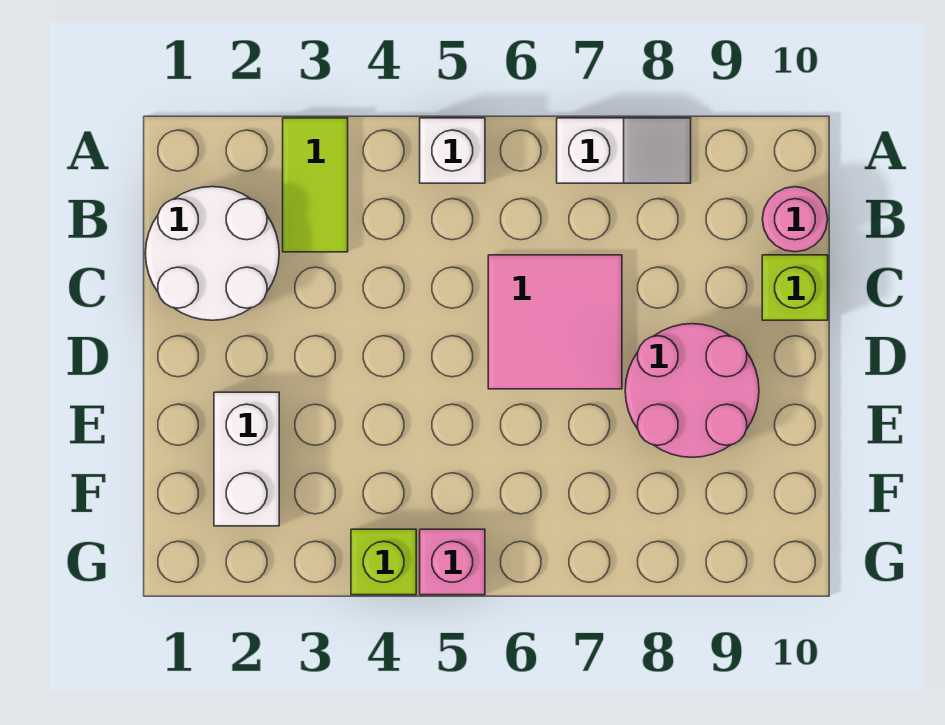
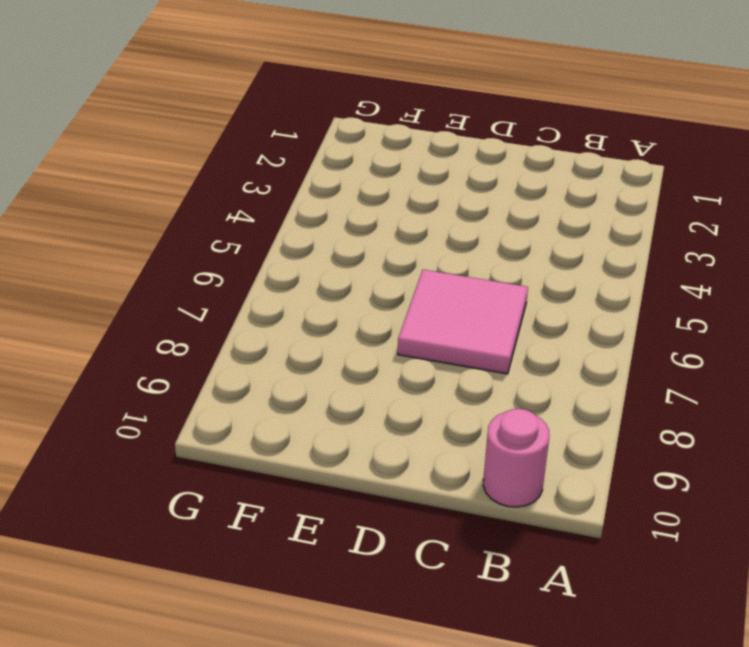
none -> lime 1x2 tile [283,118,348,252]
none -> white 1x1 brick [420,118,485,183]

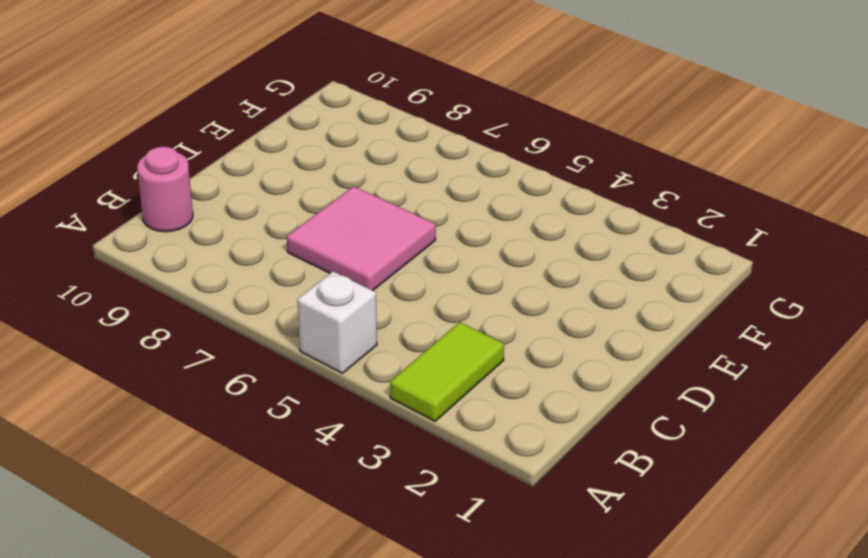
none -> white 1x2 slope [557,118,691,183]
none -> white 2x2 round brick [145,187,279,320]

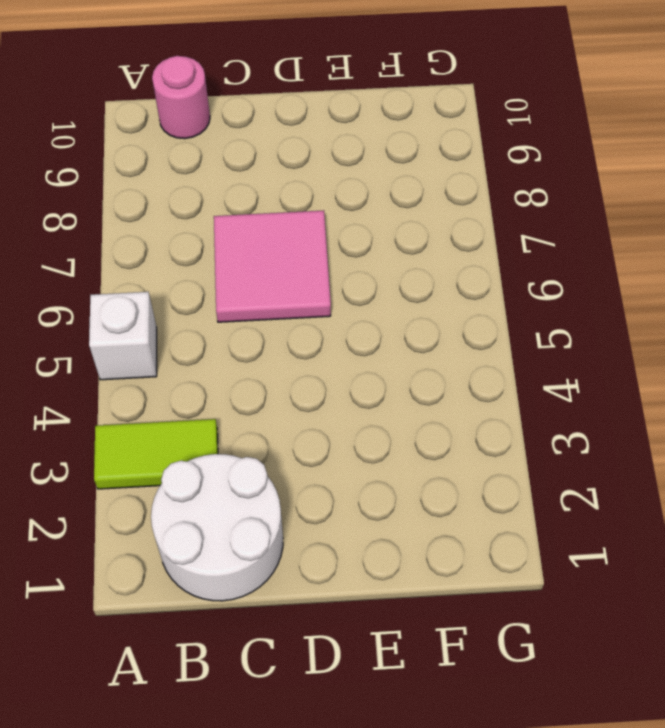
none -> white 1x2 slope [557,118,691,183]
none -> lime 1x1 brick [762,255,828,320]

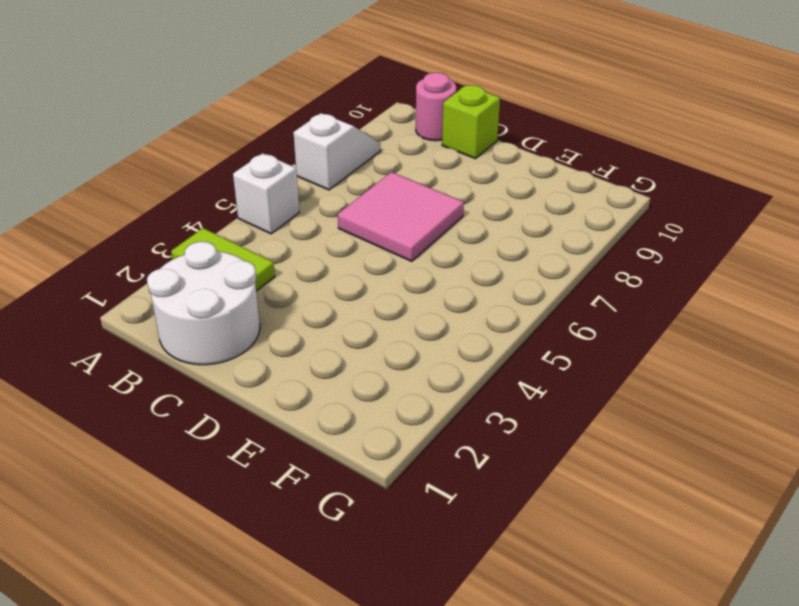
none -> pink 2x2 round brick [625,324,759,457]
none -> white 1x2 brick [214,392,279,526]

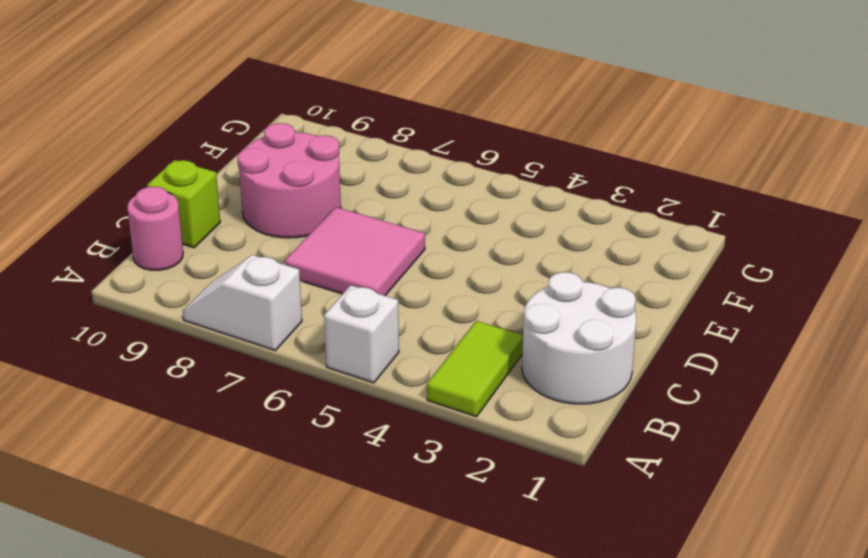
none -> white 1x2 brick [214,392,279,526]
none -> lime 1x1 brick [351,529,416,595]

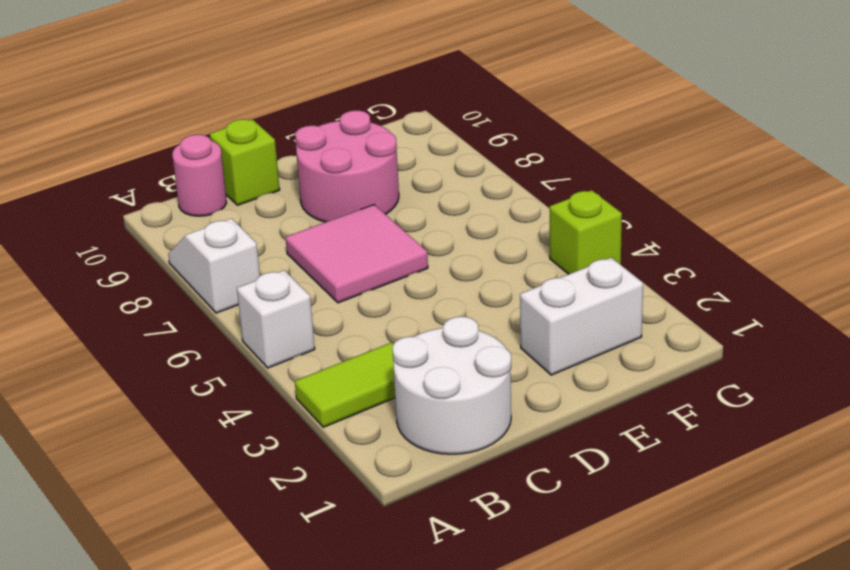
none -> pink 1x1 brick [420,529,485,595]

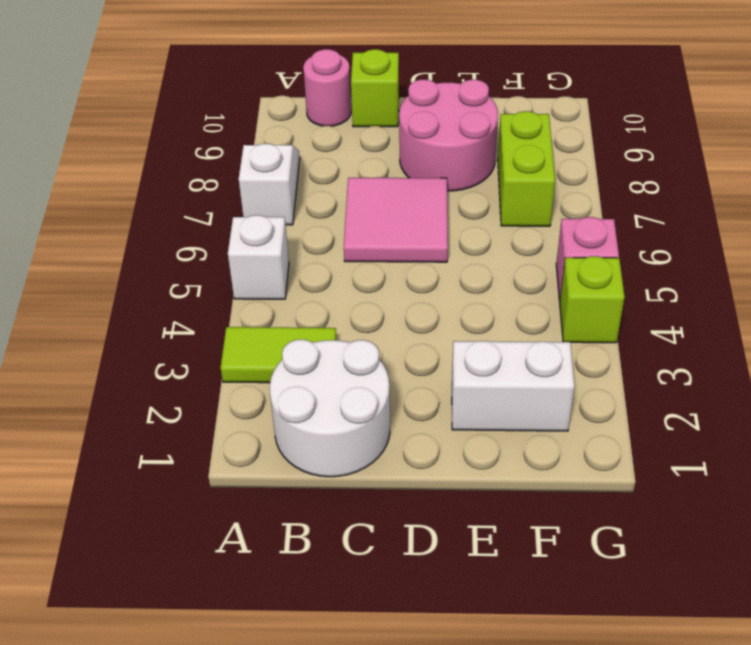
lime 1x2 brick [498,111,555,226] -> none

